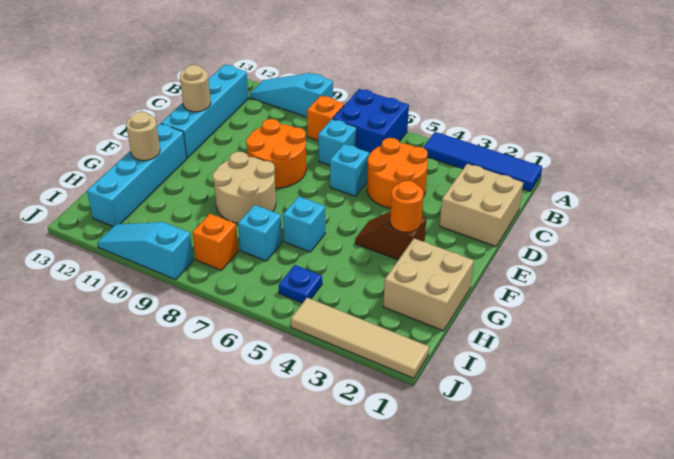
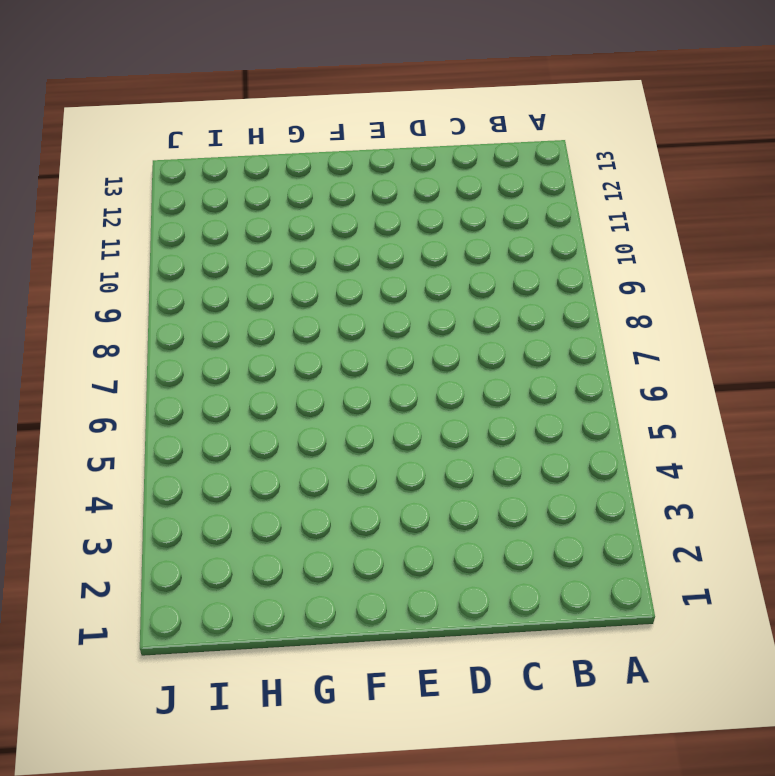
none -> blue 1x4 tile [423,132,542,191]
none -> blue 2x2 brick [333,89,409,155]
none -> cyan 1x3 slope [250,73,333,117]

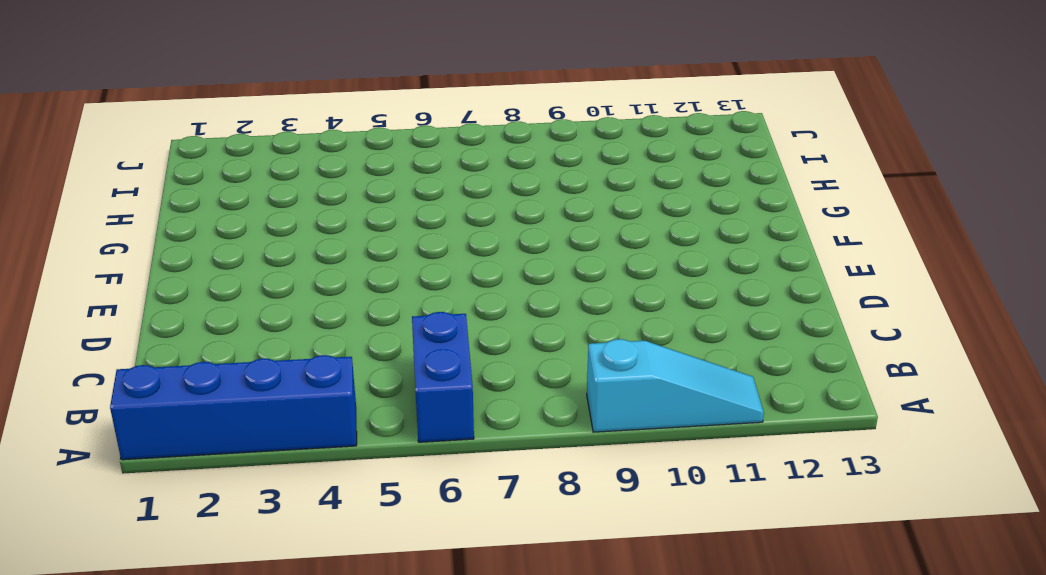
blue 1x4 brick [110,355,357,460] -> blue 1x4 tile [423,132,542,191]
blue 1x2 brick [412,312,474,442] -> blue 2x2 brick [333,89,409,155]
none -> orange 1x1 brick [307,96,344,141]
none -> cyan 1x4 brick [161,65,249,158]
none -> tan 2x2 brick [440,164,523,246]

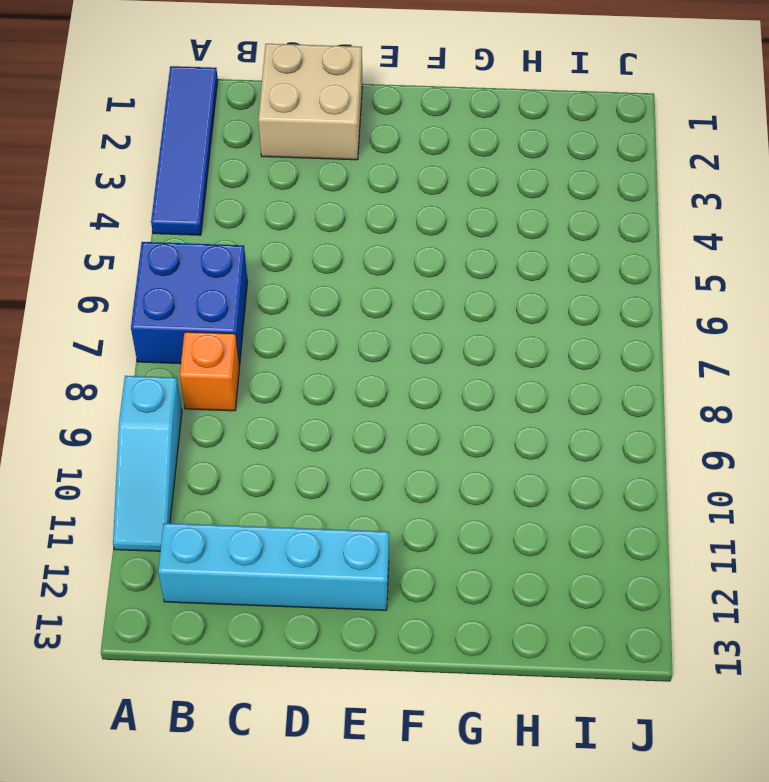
none -> orange 2x2 round brick [367,138,428,208]
none -> cyan 1x1 brick [318,119,357,165]
none -> cyan 1x1 brick [330,144,369,196]

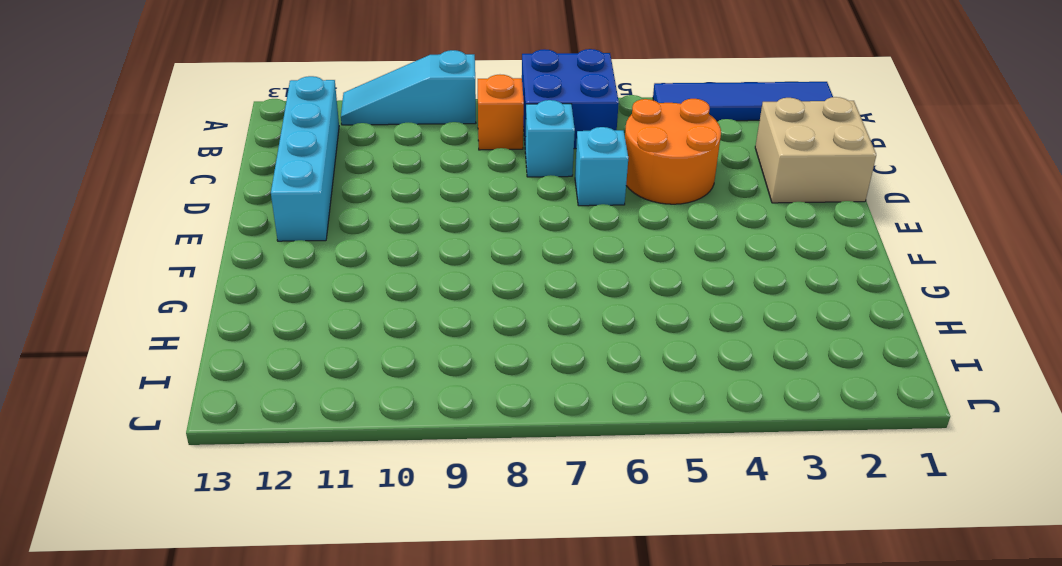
none -> orange 2x2 round brick [246,119,306,188]
none -> brown 1x2 slope [355,211,426,260]
none -> tan 2x2 round brick [213,152,276,223]

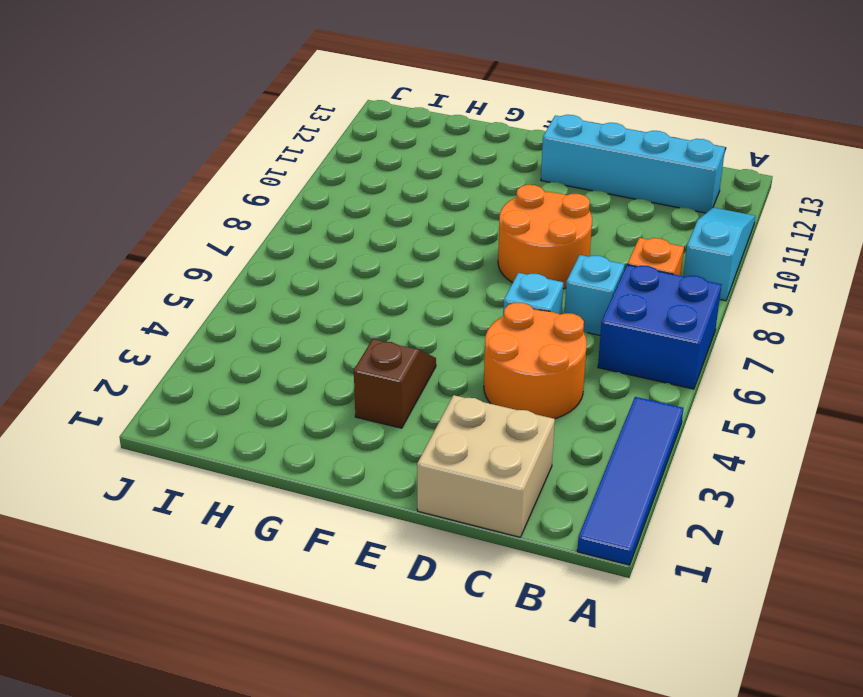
none -> tan 2x2 round brick [213,152,276,223]
none -> cyan 1x4 brick [87,123,187,227]
none -> tan 2x2 brick [383,238,474,331]

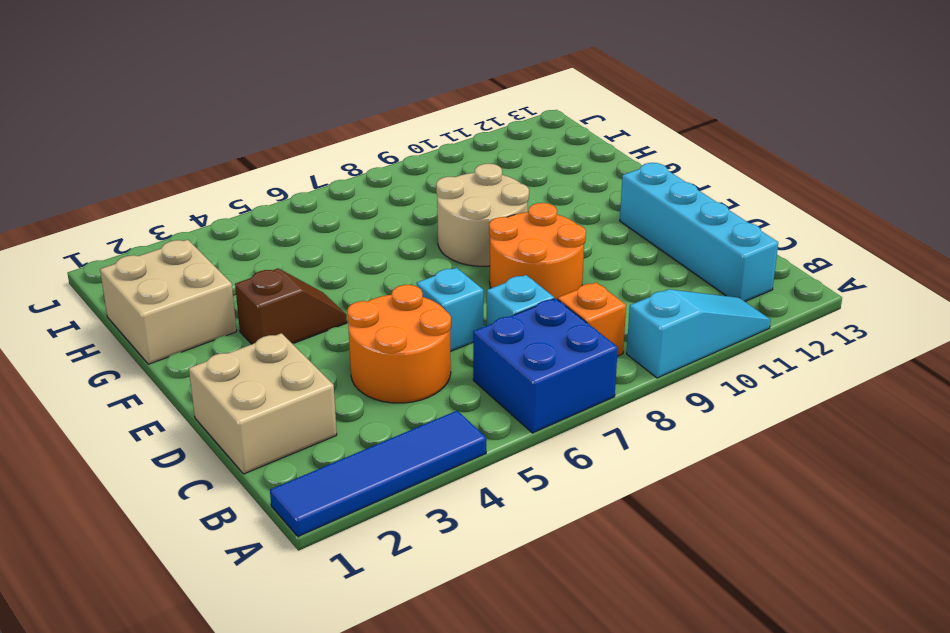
none -> cyan 1x4 brick [87,123,187,227]
none -> cyan 1x1 brick [283,196,325,252]
none -> cyan 1x1 brick [238,205,282,261]

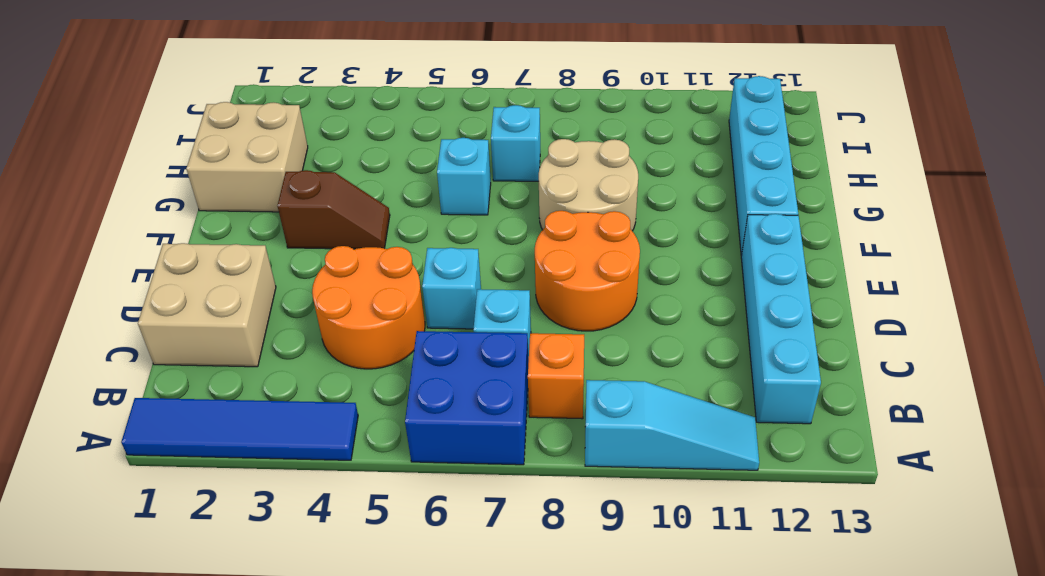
none -> blue 1x1 plate [279,265,322,303]
none -> orange 1x1 brick [192,214,238,270]
none -> tan 1x4 tile [291,298,429,378]

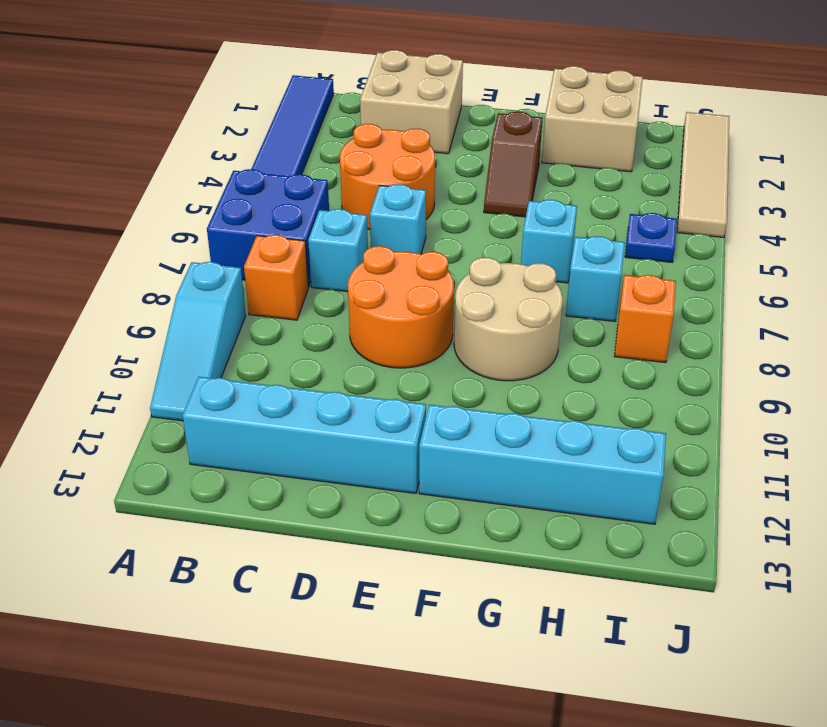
none -> cyan 1x3 slope [97,222,194,280]
none -> tan 1x1 round brick [180,65,211,112]
none -> orange 1x1 round brick [390,181,423,233]

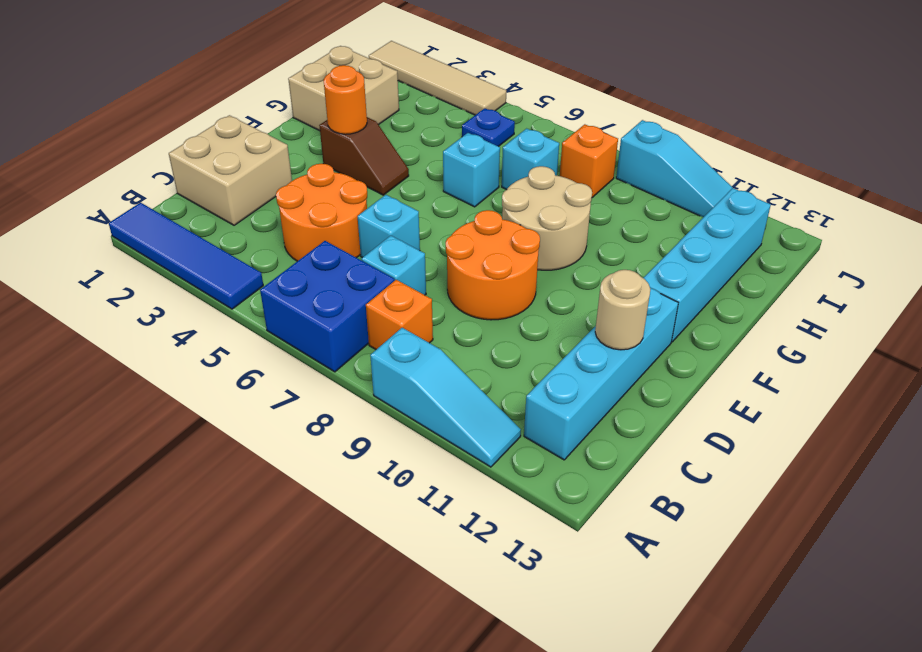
none -> tan 1x1 round brick [126,112,160,161]

